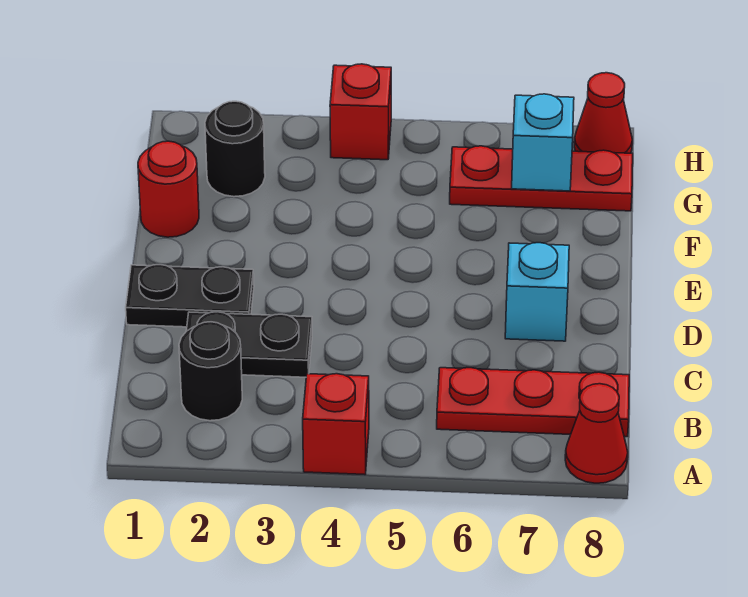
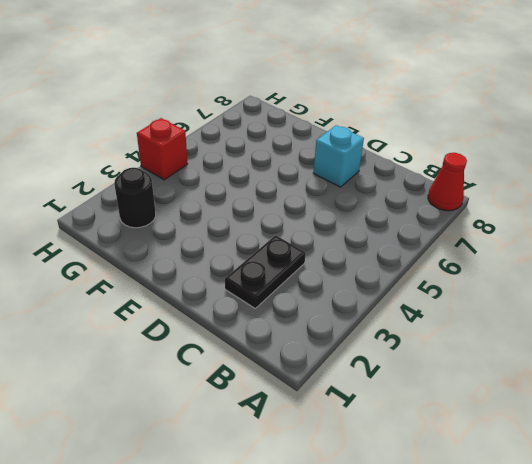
none -> red 1x1 brick [303,374,369,475]
none -> black 1x1 round brick [179,322,242,421]
none -> red 1x3 plate [437,368,629,437]

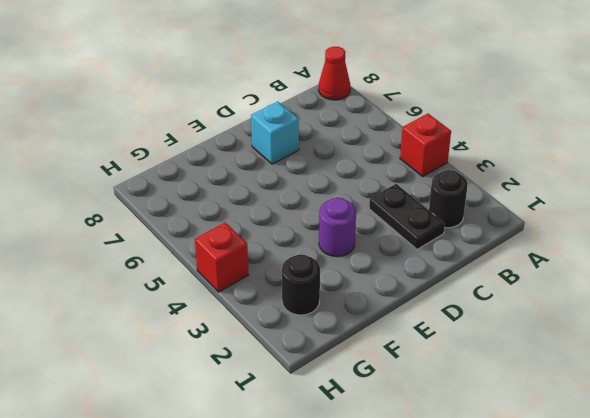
purple 1x1 round brick [319,198,356,257] -> none
none -> red 1x3 plate [437,368,629,437]
none -> black 1x2 plate [126,265,254,327]
none -> red 1x1 round brick [138,141,199,237]

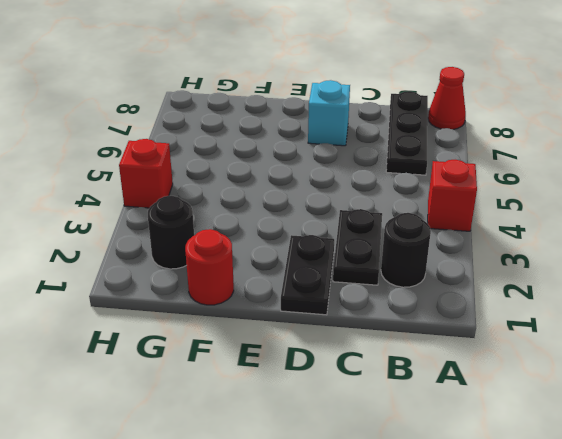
black 1x3 plate [386,91,428,175] -> red 1x3 plate [437,368,629,437]
none -> red 1x3 plate [450,146,633,211]
none -> red 1x1 cone [574,73,632,153]
none -> cyan 1x1 brick [512,94,574,191]

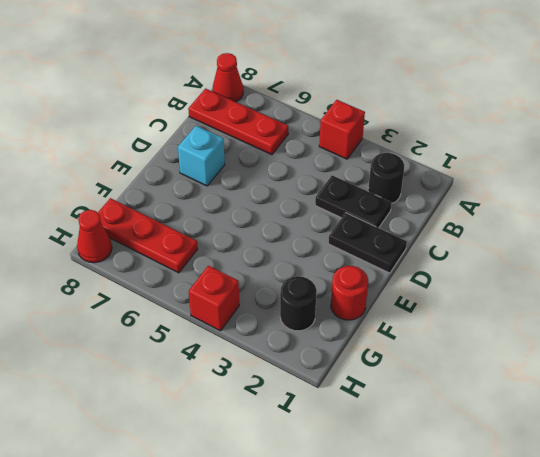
none -> cyan 1x1 brick [512,94,574,191]

